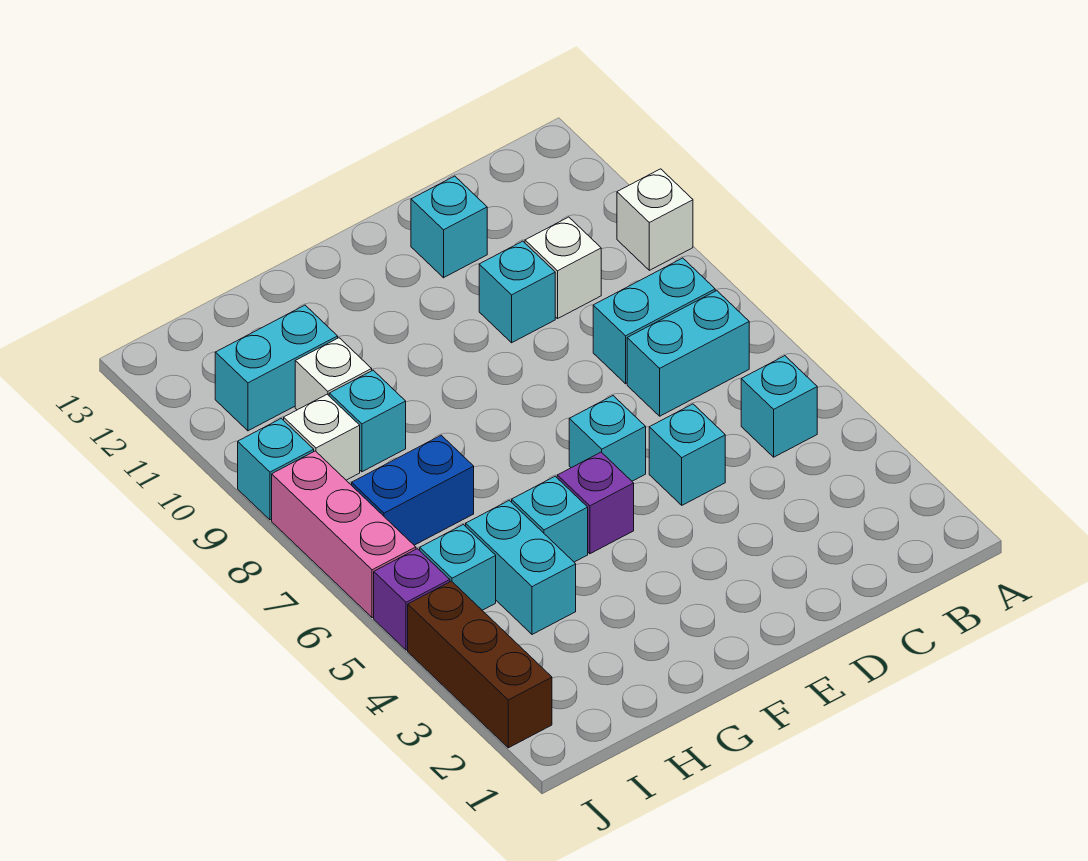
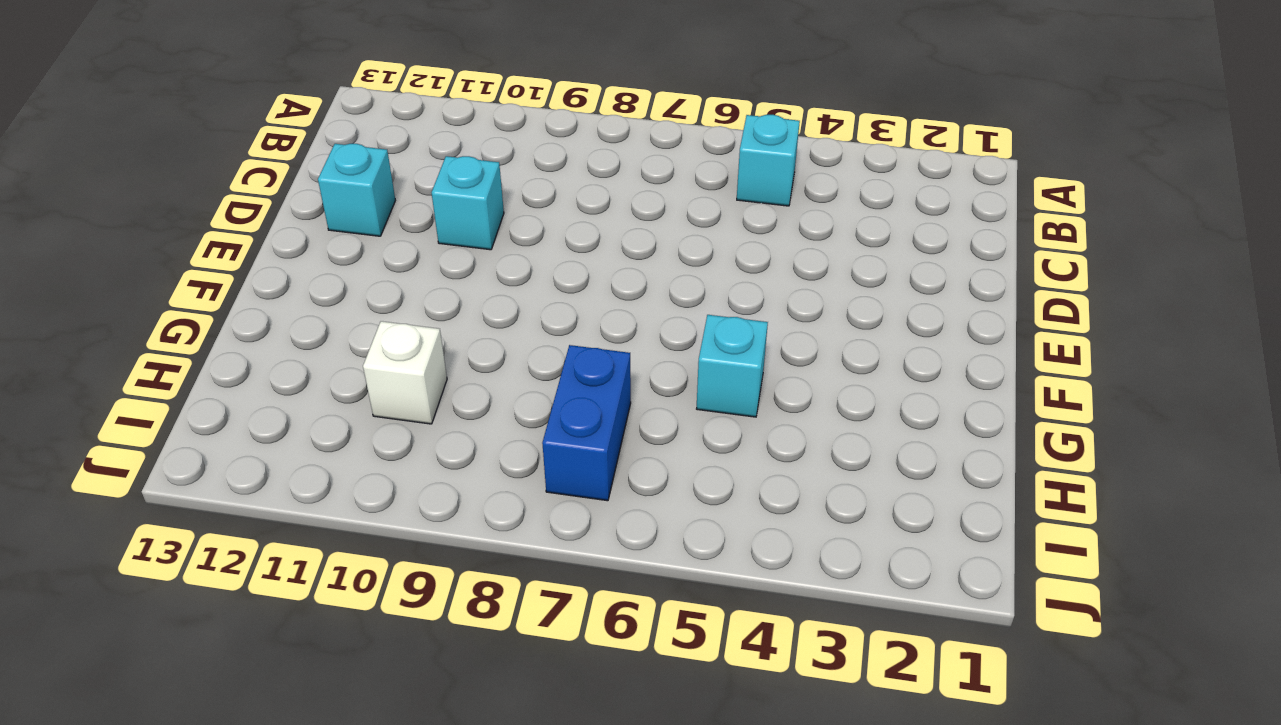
none -> white 1x1 brick [617,169,693,270]
none -> cyan 1x2 brick [627,291,749,416]
none -> cyan 1x2 brick [593,258,715,384]

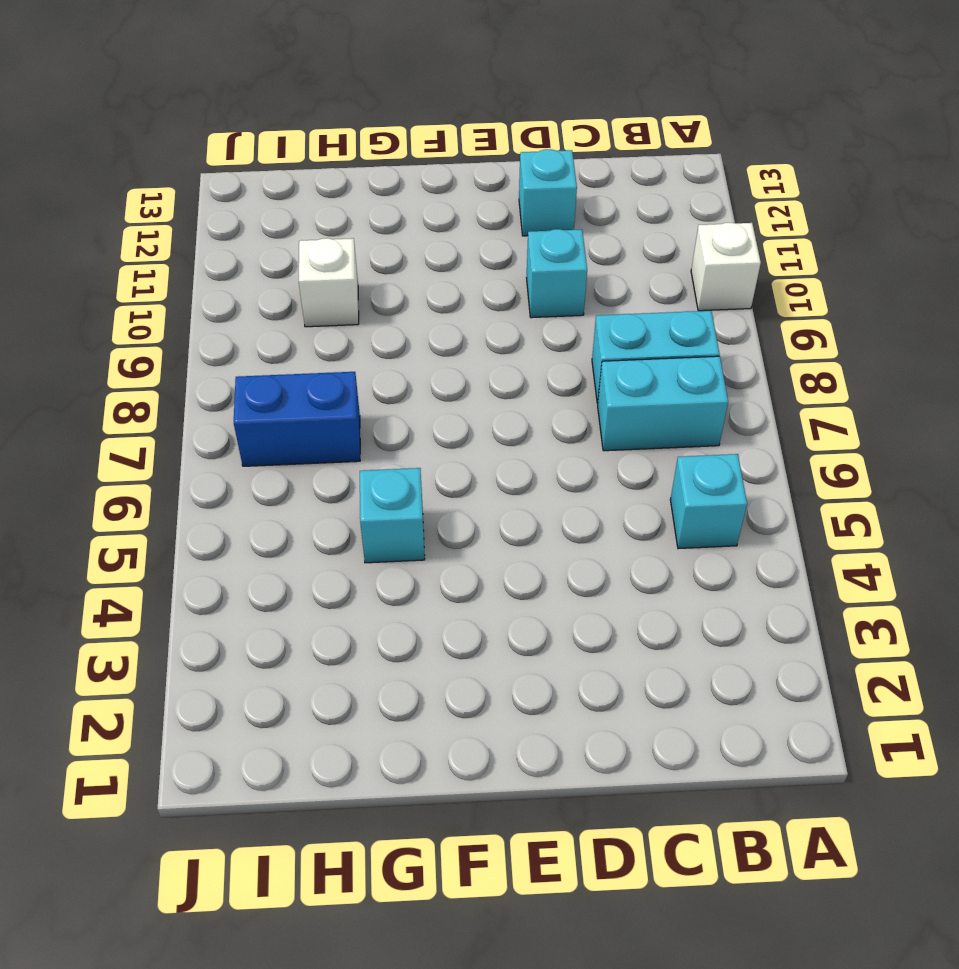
none -> white 1x1 brick [525,217,601,319]
none -> cyan 1x1 brick [649,404,725,505]
none -> cyan 1x1 brick [569,396,646,481]

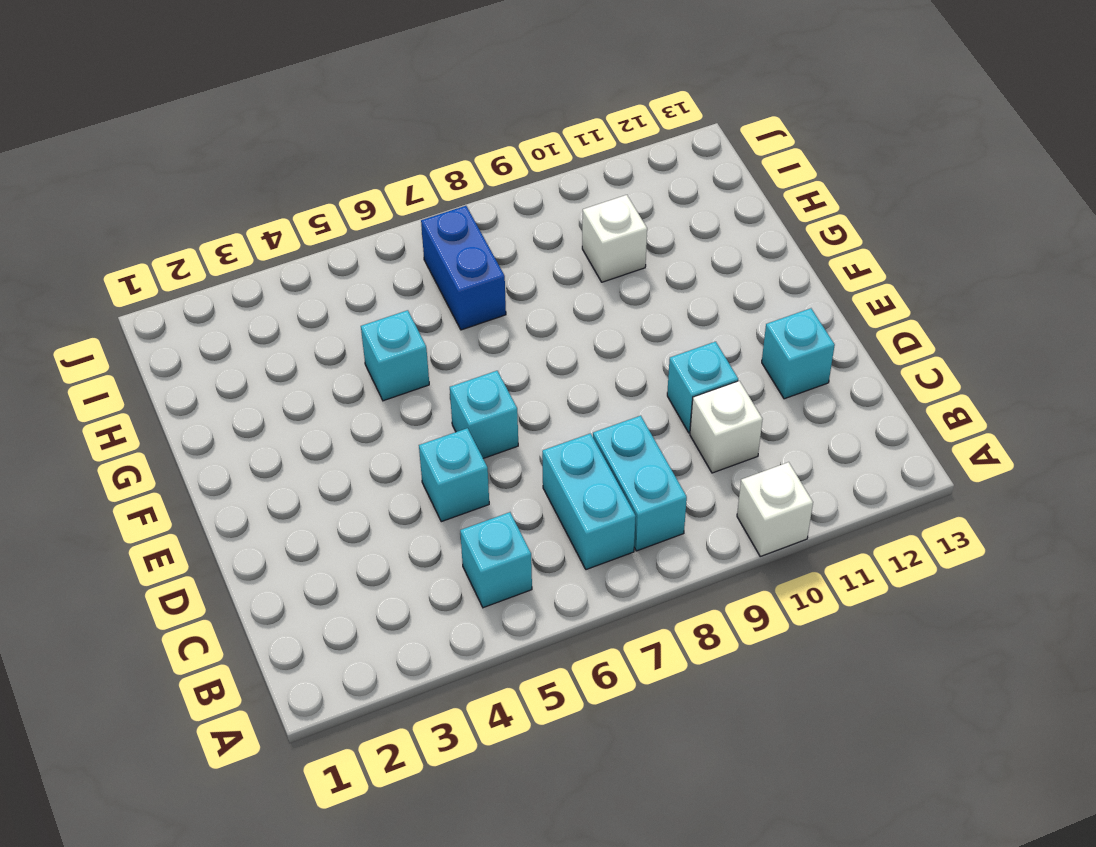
none -> purple 1x1 brick [557,452,634,554]
none -> cyan 1x2 brick [466,500,576,634]
none -> cyan 1x1 brick [329,370,406,472]

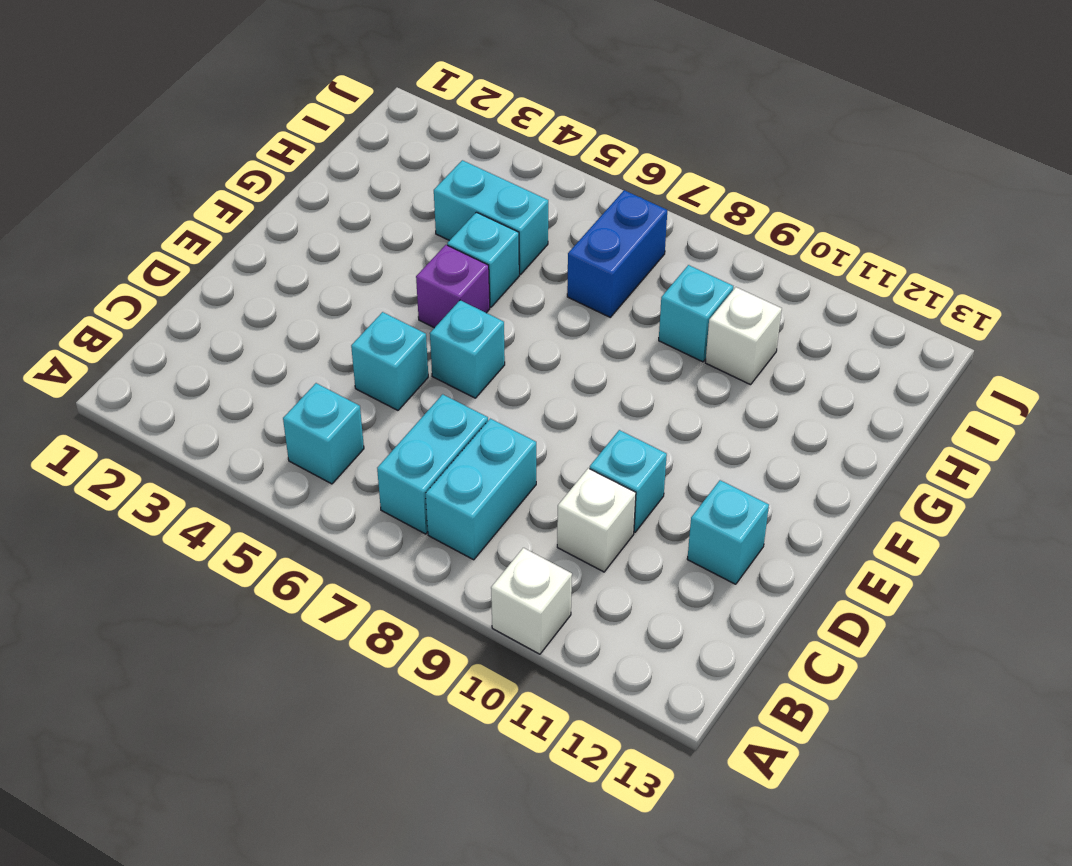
none -> cyan 1x2 brick [215,305,338,431]
none -> cyan 1x1 brick [420,525,496,610]
none -> white 1x1 brick [284,394,360,480]

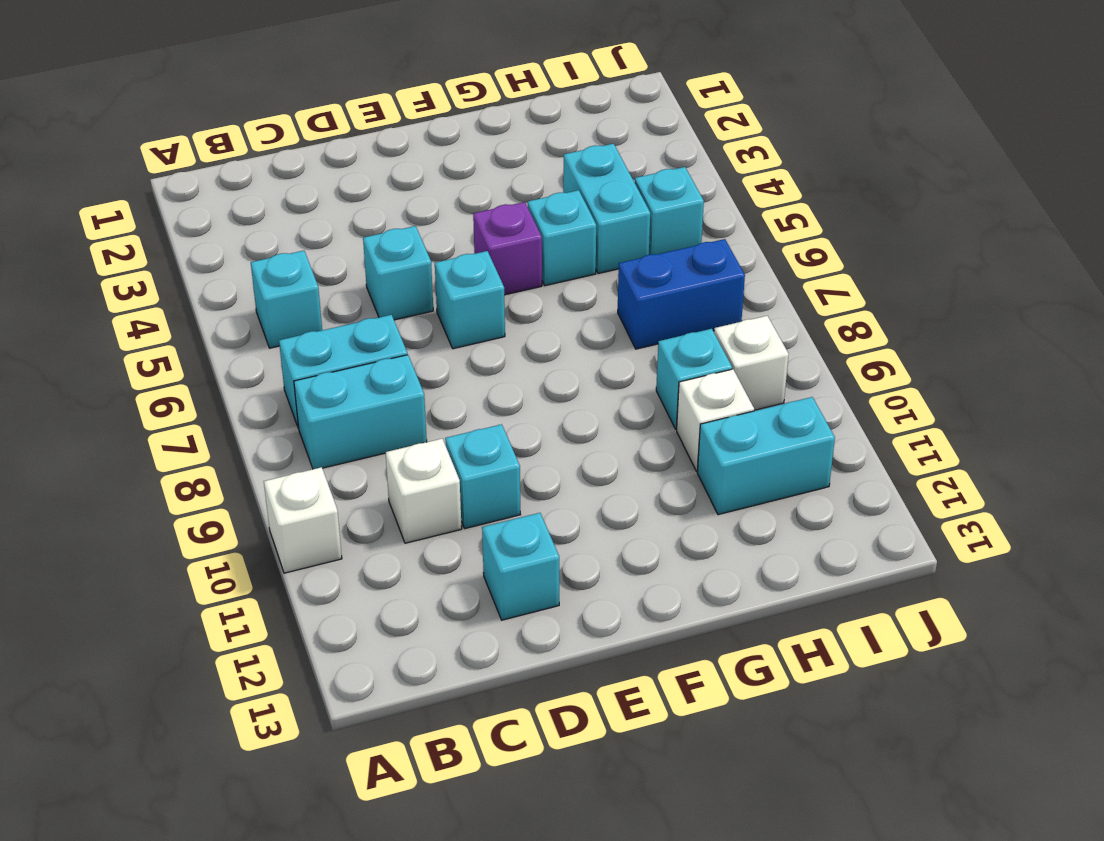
none -> brown 1x3 brick [408,581,552,748]
none -> purple 1x1 brick [374,549,450,650]
none -> pink 1x3 brick [272,451,416,618]

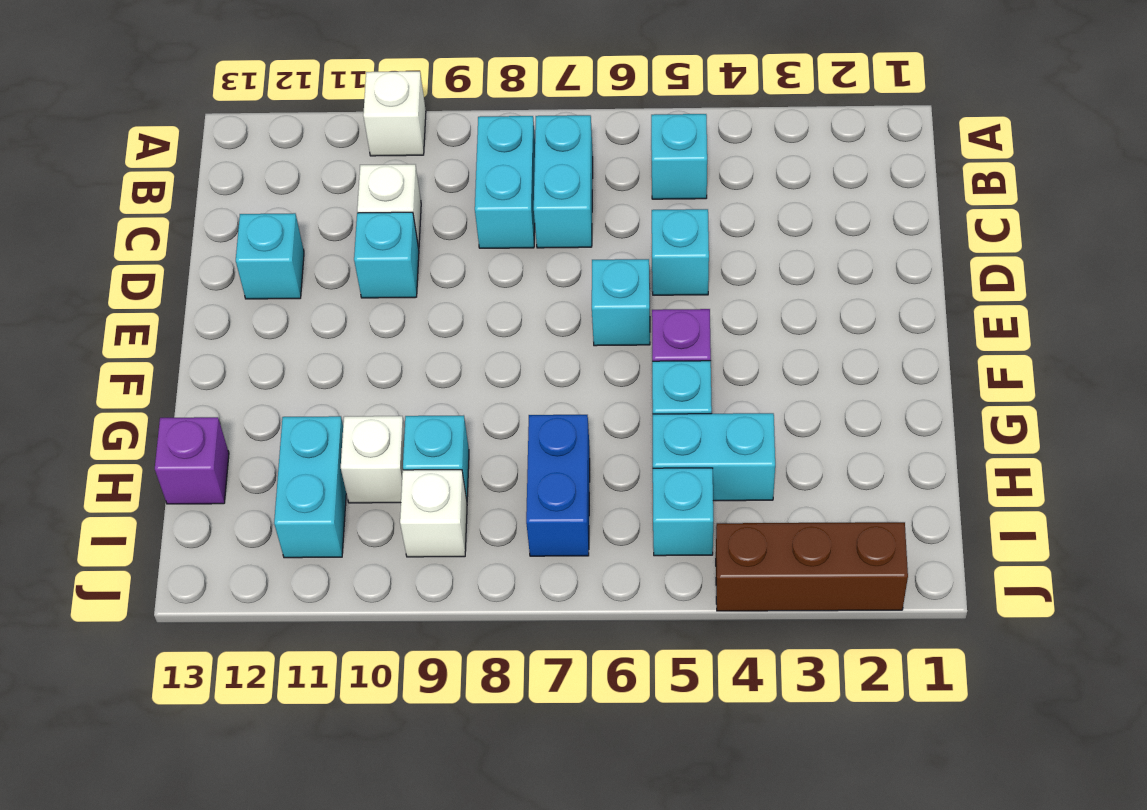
purple 1x1 brick [155,417,229,504] -> purple 1x1 brick moved to [374,549,450,650]
none -> pink 1x3 brick [272,451,416,618]
none -> cyan 1x1 brick [238,418,314,520]

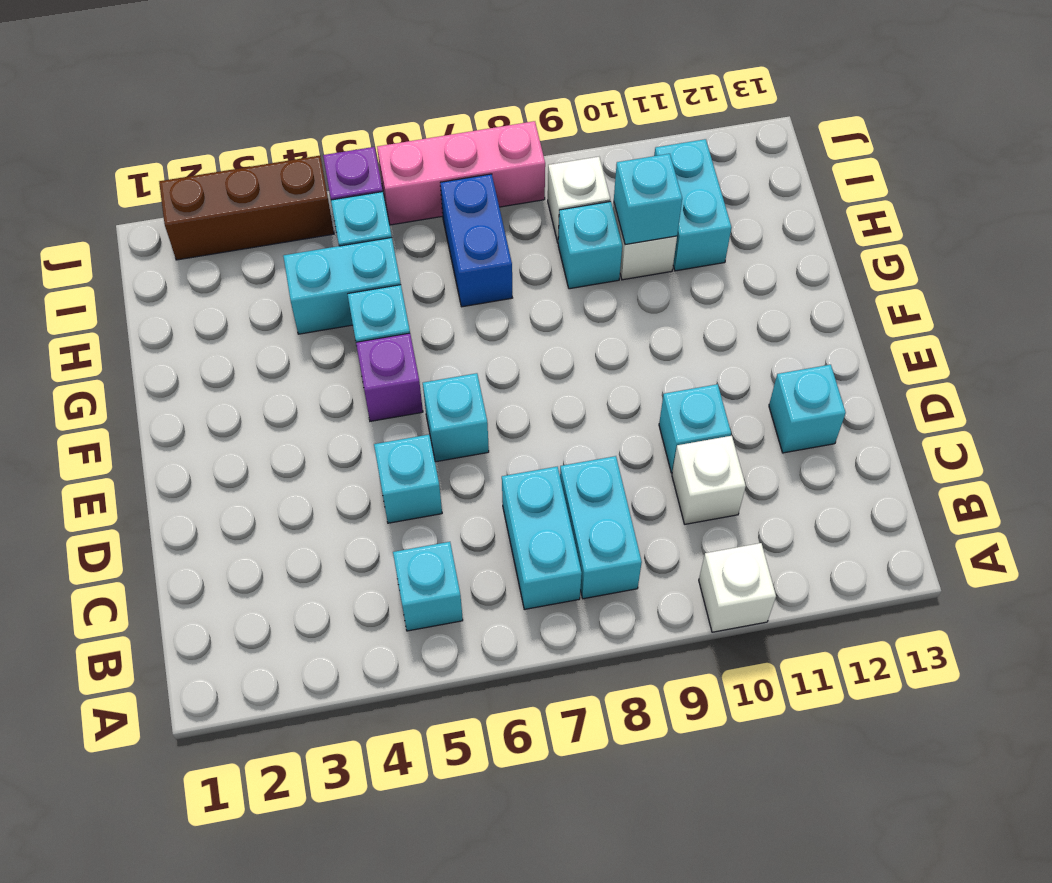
cyan 1x1 brick [614,154,682,245] -> cyan 1x1 brick moved to [238,418,314,520]

